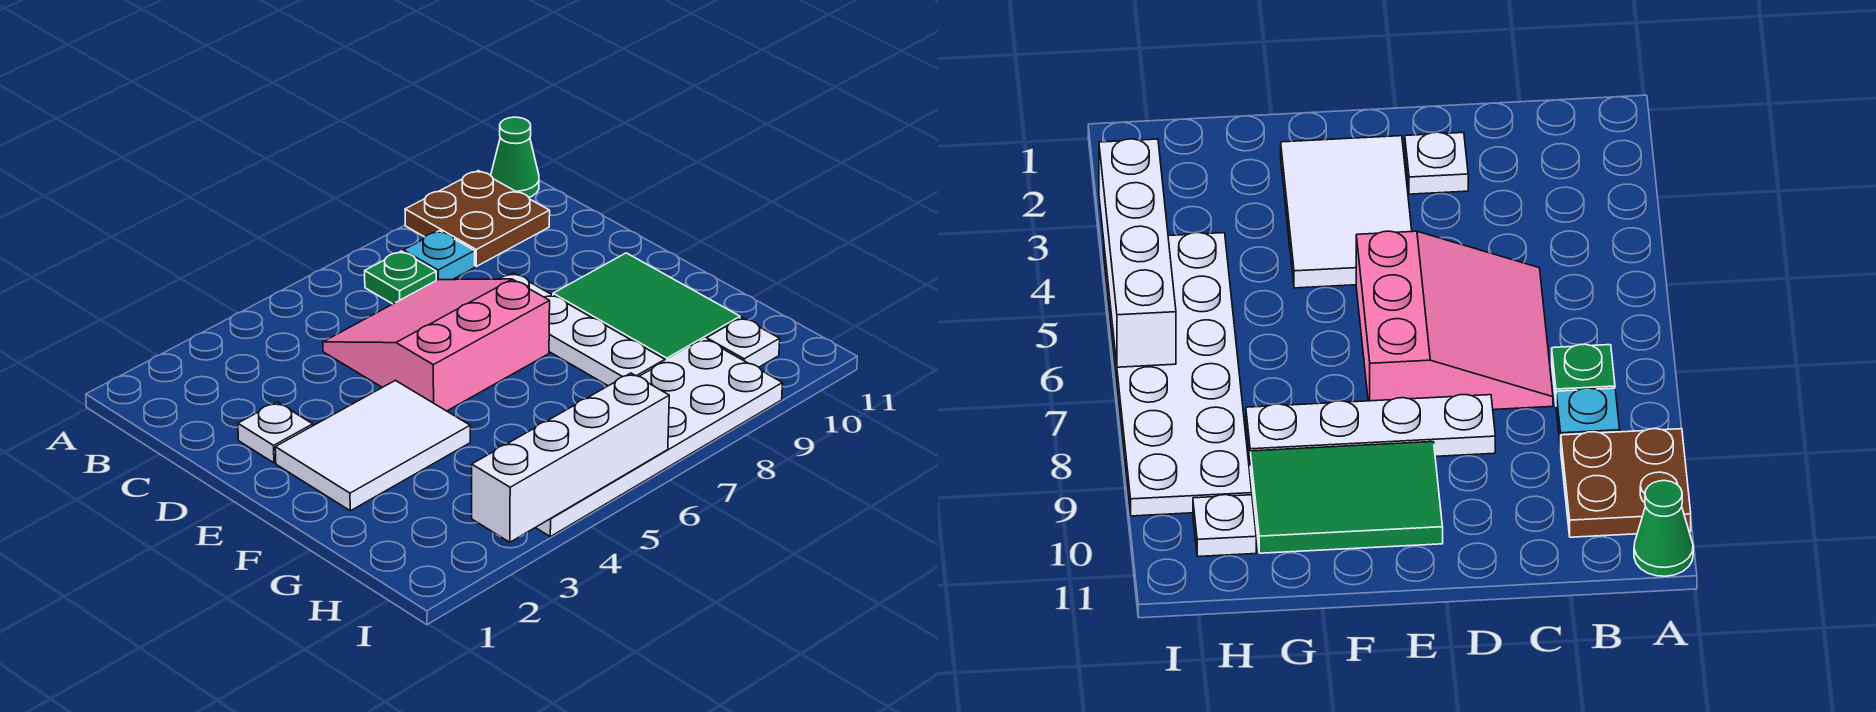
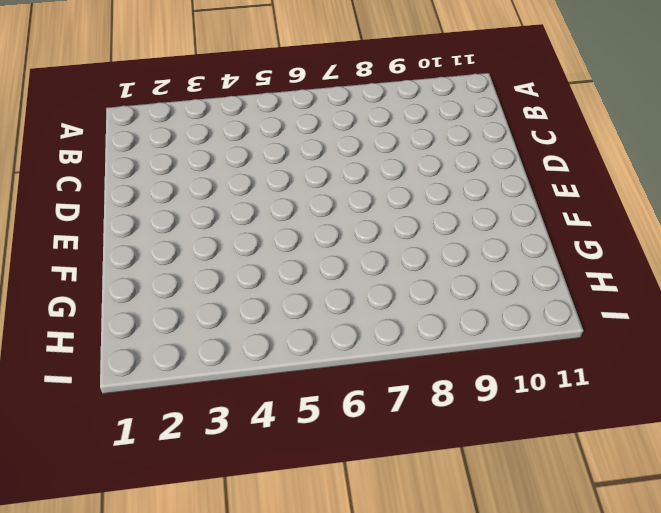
none -> brown 2x2 plate [405,171,550,266]
none -> green 1x1 cone [491,117,539,197]
none -> green 1x1 plate [365,251,436,304]

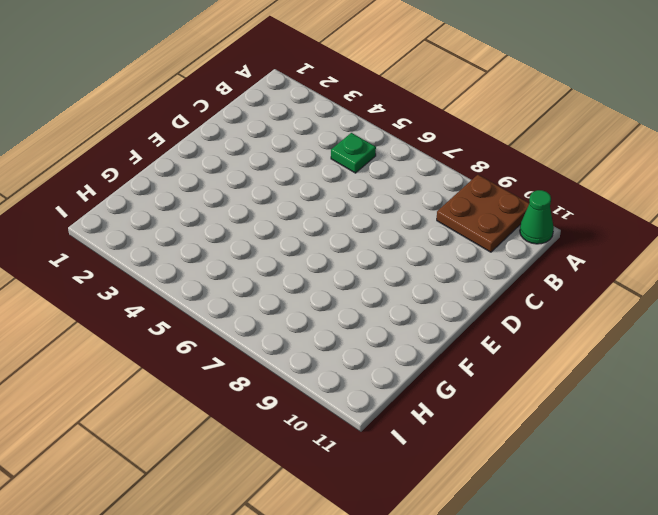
green 1x1 plate [331,133,376,173] -> green 1x1 plate moved to [365,251,436,304]
none -> cyan 1x1 plate [403,231,475,280]
none -> pink 3x3 slope [323,279,550,411]
none -> white 1x1 plate [238,402,313,463]

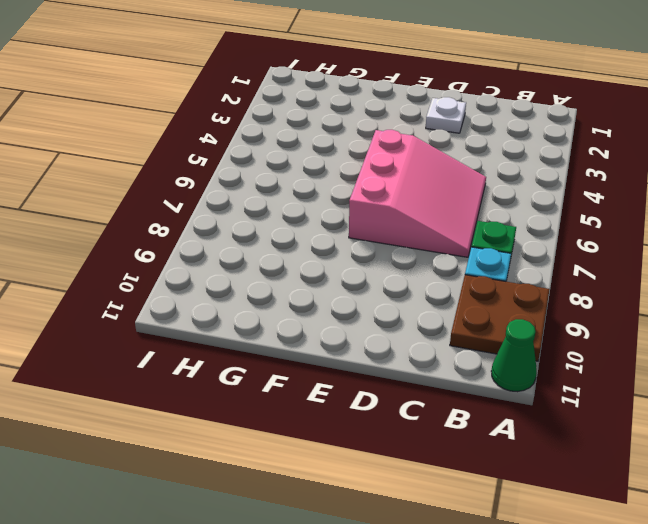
none -> white 1x4 plate [500,273,665,386]
none -> white 2x3 tile [275,380,470,511]
none -> green 2x3 tile [553,253,740,361]

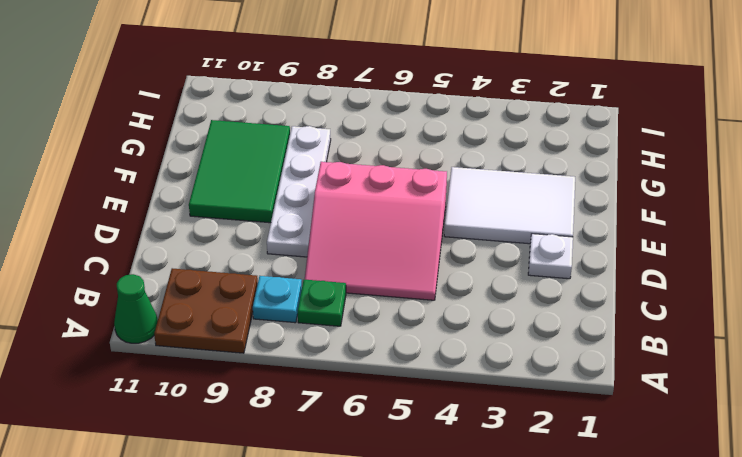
none -> white 2x6 plate [536,339,782,537]
none -> white 1x1 plate [706,318,780,367]
none -> white 1x4 brick [472,373,669,542]

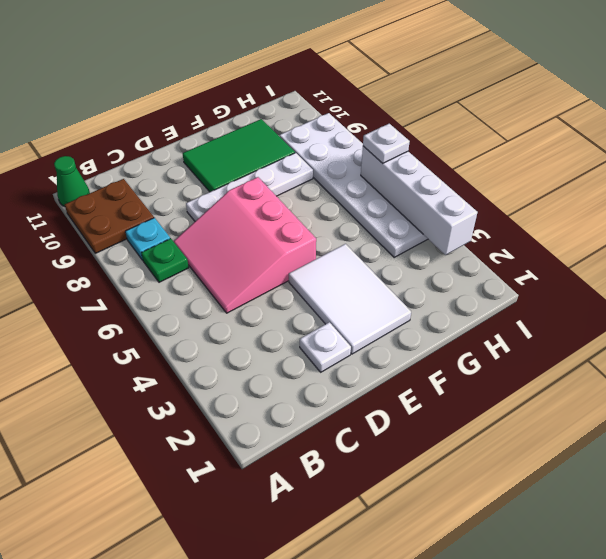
white 1x1 plate [363,124,410,163] -> white 1x1 plate moved to [706,318,780,367]

